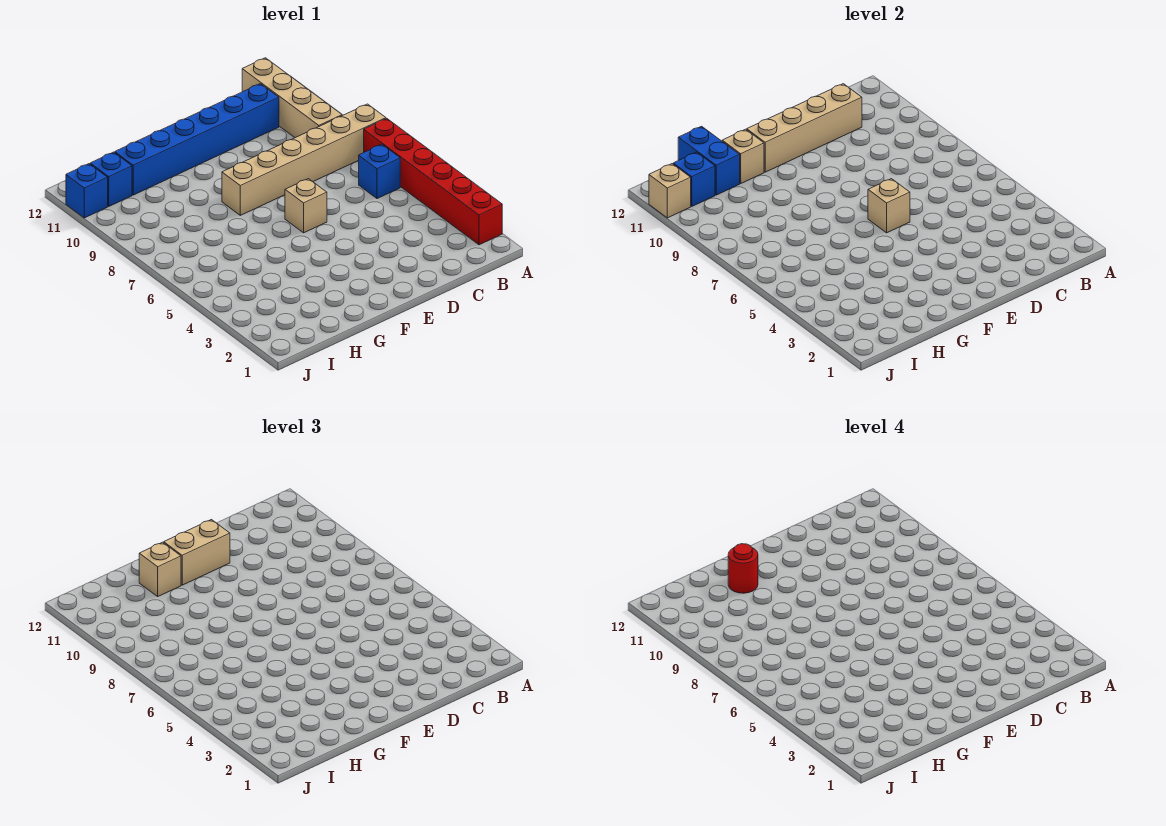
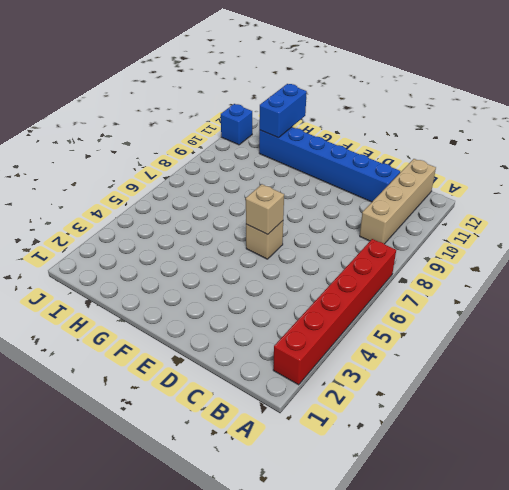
none -> tan 1x6 brick [222,104,386,215]
none -> blue 1x1 brick [359,144,400,199]
none -> blue 1x1 brick [90,152,132,206]

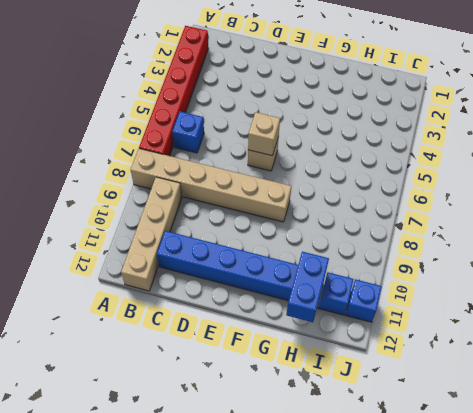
none -> tan 1x4 brick [747,84,862,172]
none -> tan 1x1 brick [722,129,764,183]
none -> blue 1x1 brick [673,152,715,206]

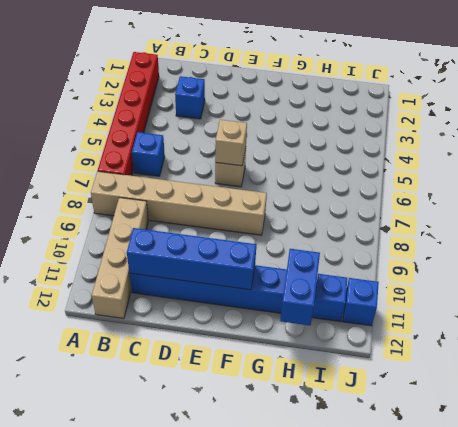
blue 1x1 brick [175,76,205,119] -> blue 1x1 brick moved to [673,152,715,206]
blue 1x4 brick [127,228,256,290] -> tan 1x4 brick [747,84,862,172]
none -> tan 1x1 brick [722,129,764,183]
none -> tan 1x1 brick [649,164,691,218]
none -> tan 1x2 brick [164,520,230,585]

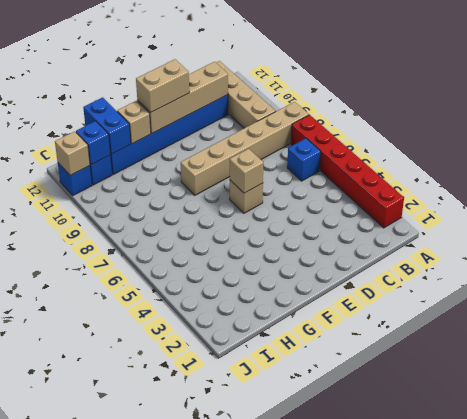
none -> tan 1x1 brick [139,542,181,596]
none -> red 1x1 round brick [728,544,758,593]

